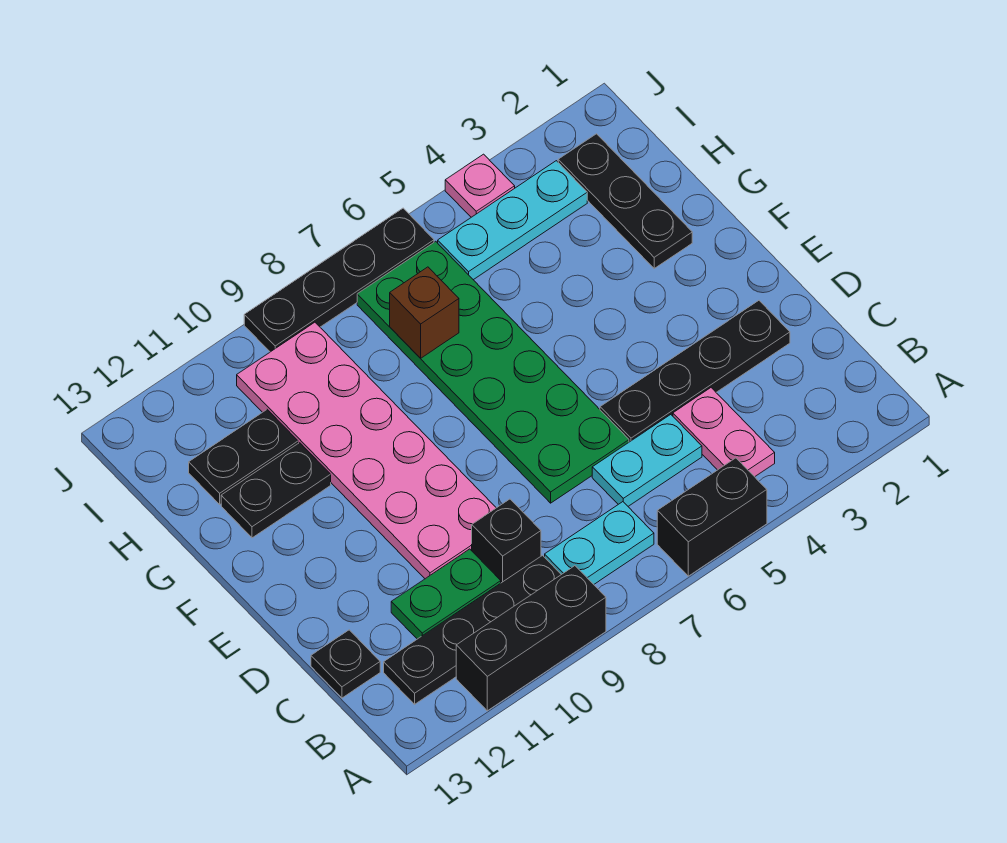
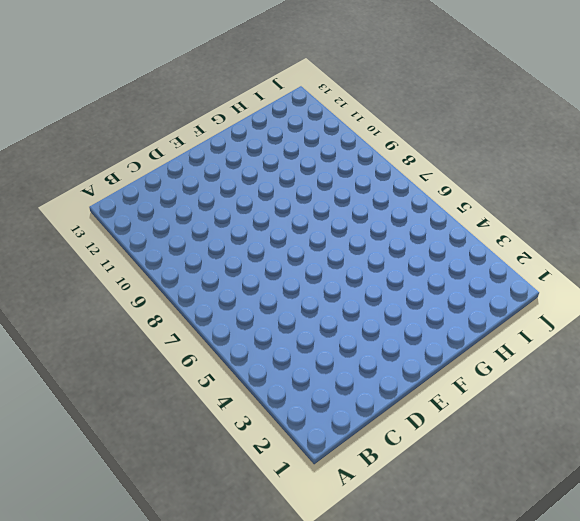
none -> black 1x2 brick [657,458,767,576]
none -> black 1x3 brick [456,566,606,711]
none -> pink 1x2 plate [673,388,775,477]

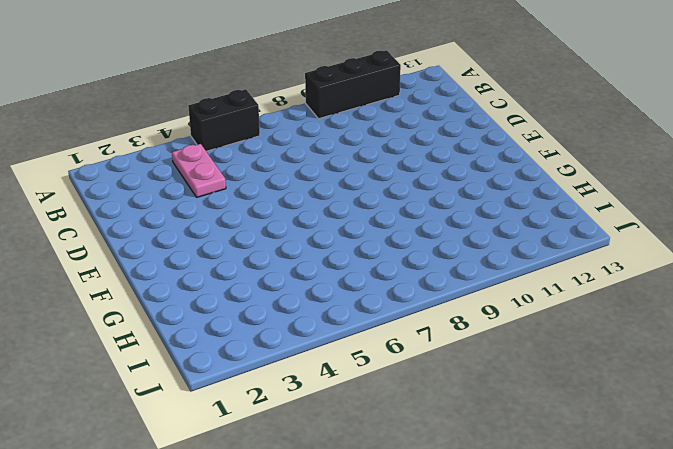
none -> cyan 1x2 plate [545,502,654,584]
none -> black 1x4 plate [384,556,561,704]
none -> cyan 1x2 plate [592,415,702,506]

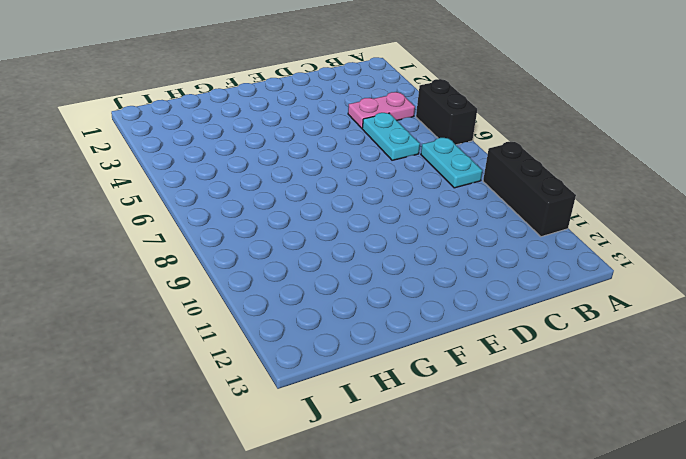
none -> black 1x4 plate [384,556,561,704]
none -> black 1x1 brick [472,499,541,583]
none -> green 1x2 plate [391,549,501,639]

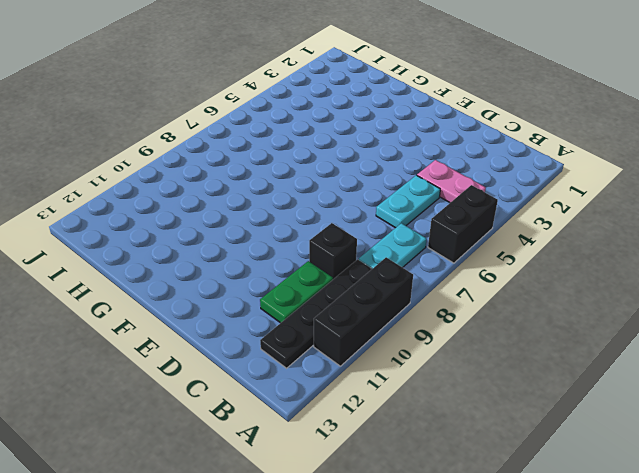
none -> black 1x1 plate [311,630,380,698]
none -> black 1x4 plate [600,301,790,442]
none -> green 2x6 plate [357,241,629,503]

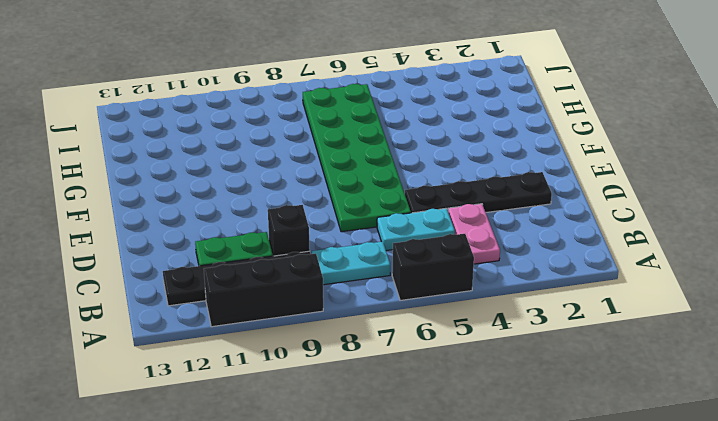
none -> black 1x1 plate [311,630,380,698]
none -> pink 2x6 plate [237,322,496,579]
none -> black 1x3 plate [558,134,692,268]

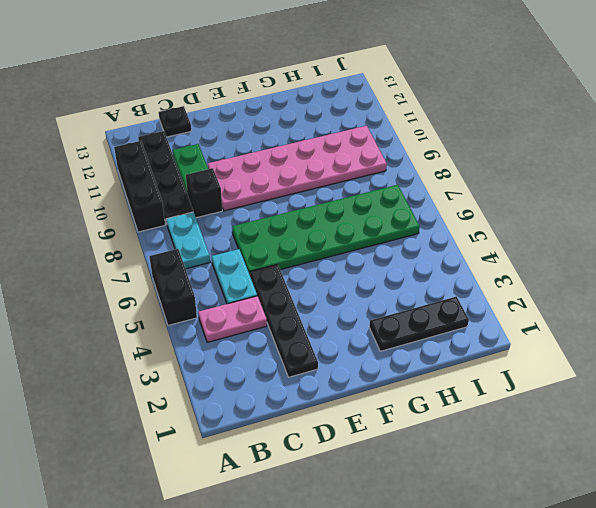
none -> black 1x2 plate [221,443,331,538]
none -> black 1x2 plate [189,410,298,504]
none -> cyan 1x3 plate [438,161,587,280]

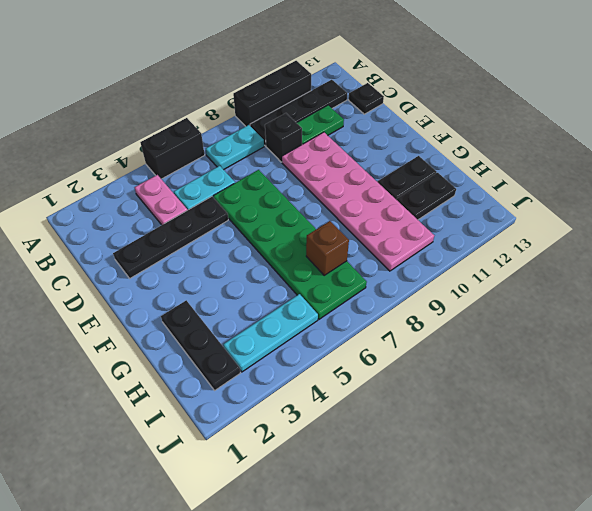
none -> pink 1x1 plate [445,154,515,217]
none -> black 1x4 plate [244,208,434,352]

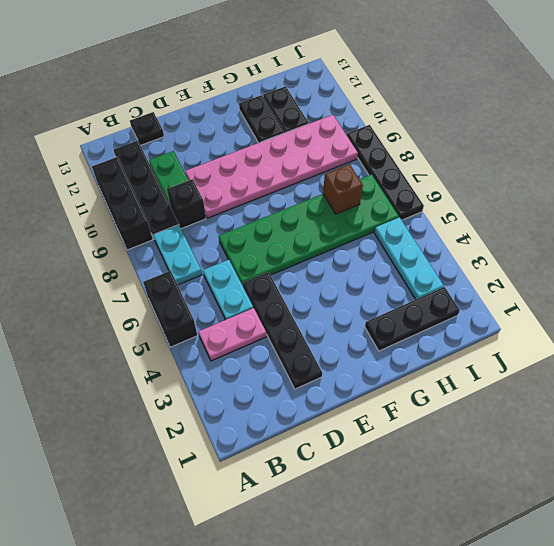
none -> pink 1x1 plate [445,154,515,217]

